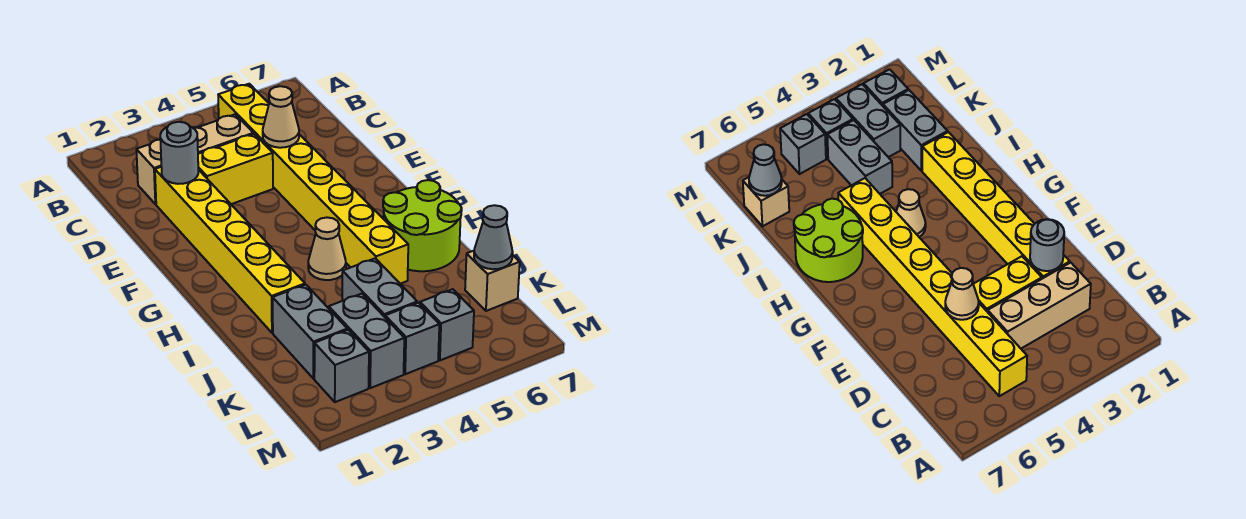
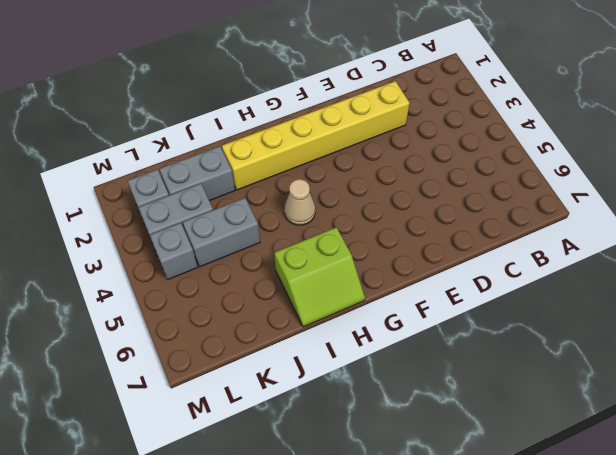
lime 2x2 slope [274,227,365,327] -> lime 2x2 round brick [383,180,462,271]
none -> yellow 1x8 brick [218,84,408,284]
none -> tan 1x3 brick [136,114,253,204]
none -> yellow 1x2 brick [198,134,273,204]

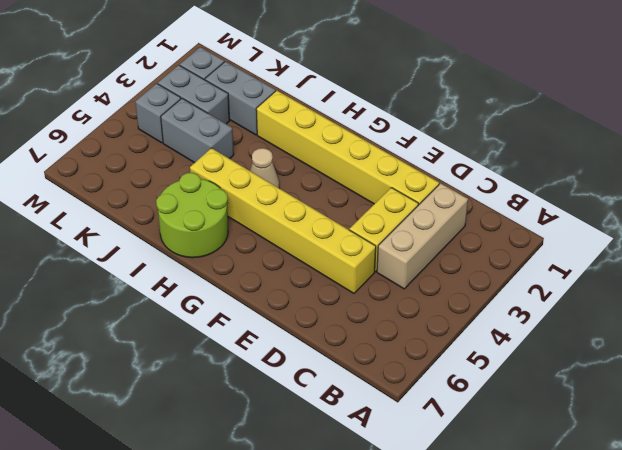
yellow 1x6 brick [190,148,376,293] -> yellow 1x8 brick [218,84,408,284]
none -> tan 1x1 brick [465,251,520,311]
none -> grey 1x1 brick [420,289,474,360]
none -> grey 1x1 round brick [160,122,198,184]

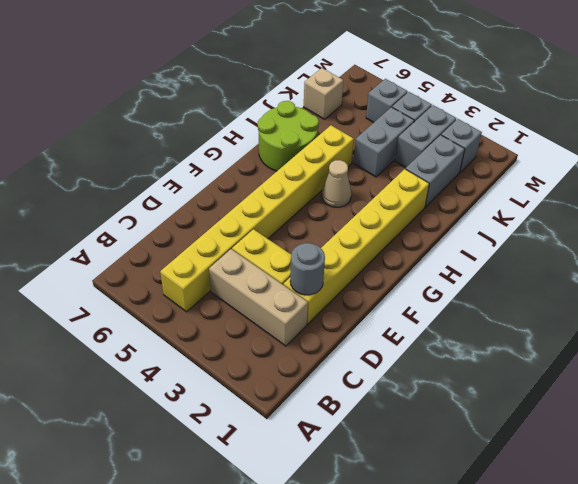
none -> tan 1x1 cone [263,86,299,148]
none -> grey 1x1 cone [474,205,513,269]

